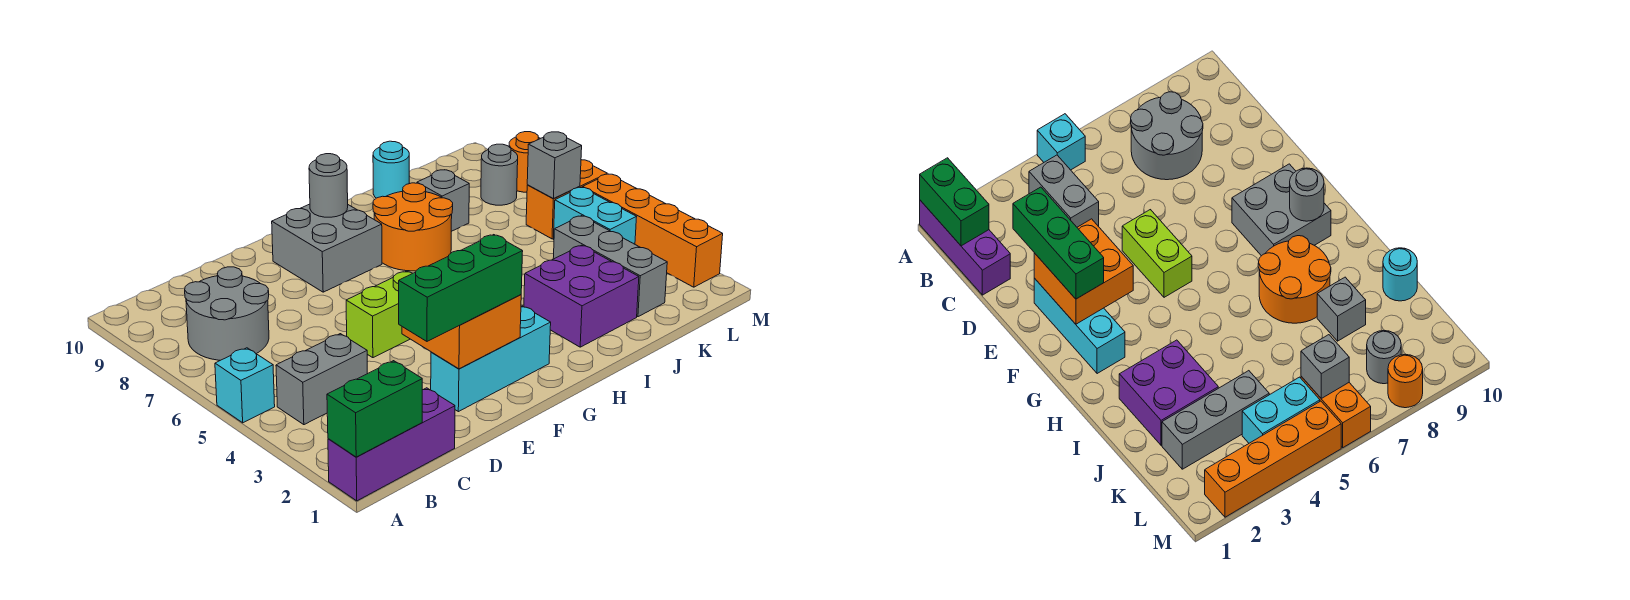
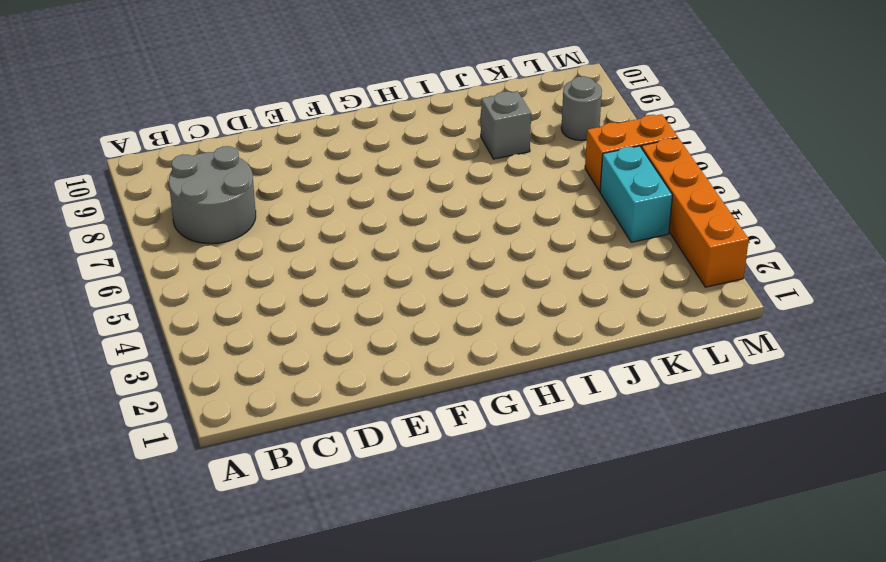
none -> purple 1x3 brick [328,388,455,501]
none -> cyan 1x1 brick [215,348,275,423]
none -> grey 1x2 brick [276,334,367,425]

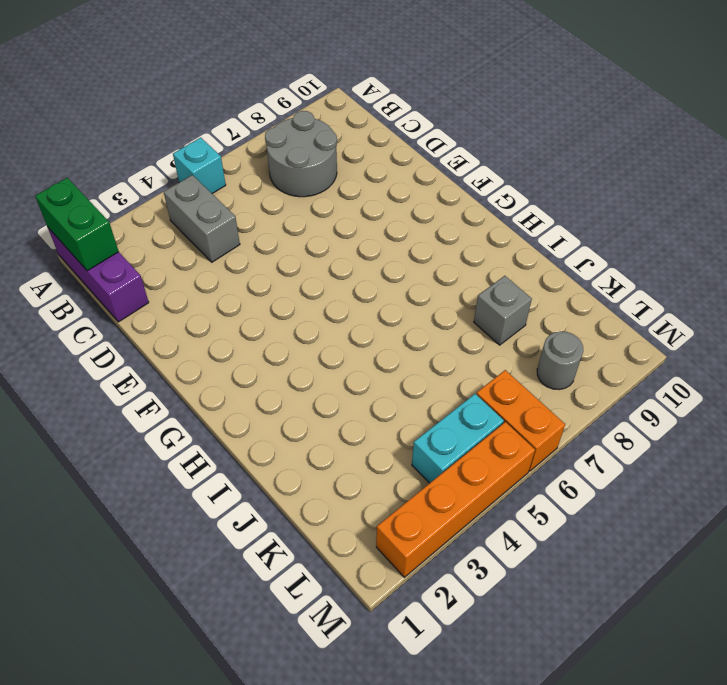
none -> cyan 1x3 brick [431,306,551,412]
none -> lime 1x2 brick [346,271,413,358]
none -> grey 2x2 brick [272,204,382,292]

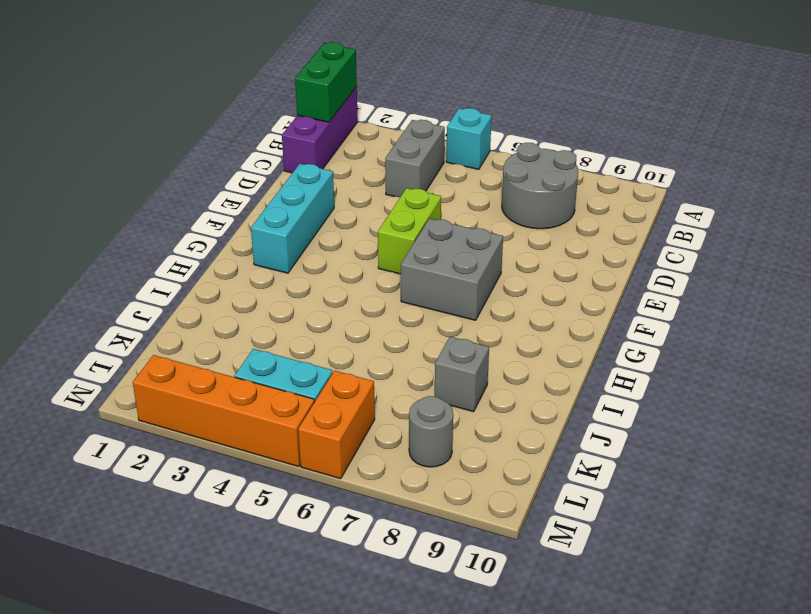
grey 2x2 brick [401,219,503,320] -> grey 2x2 brick moved to [272,204,382,292]
none -> orange 2x2 round brick [373,183,453,271]
none -> purple 2x2 brick [524,245,639,347]
none -> cyan 1x1 round brick [373,141,409,198]

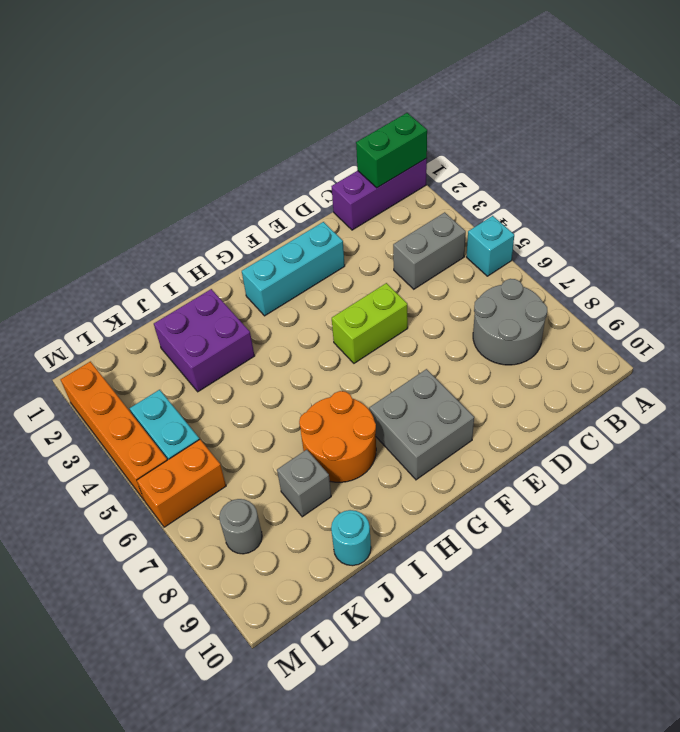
none -> grey 1x3 brick [553,216,667,317]
none -> orange 1x1 round brick [509,132,540,192]
none -> orange 2x2 brick [402,295,521,369]

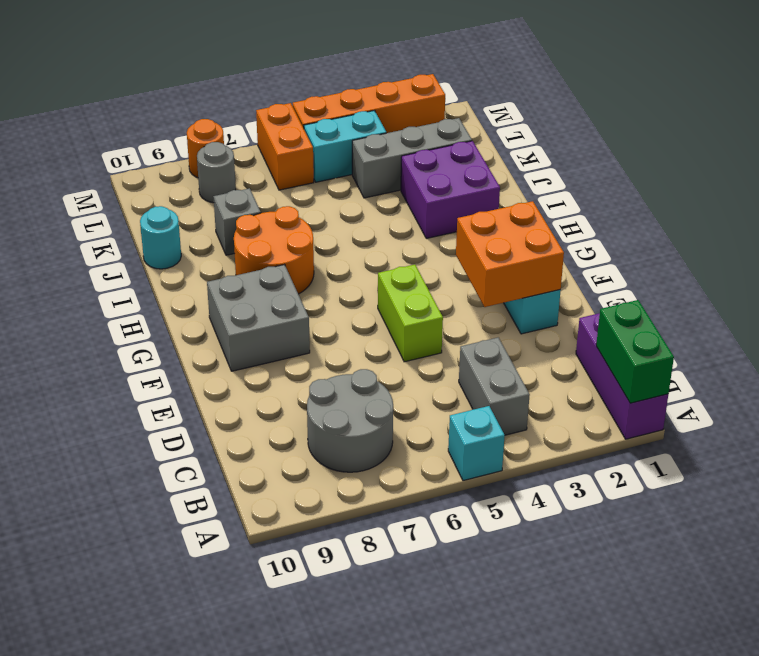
none -> grey 1x1 round brick [309,154,348,217]
none -> grey 1x1 brick [527,132,582,199]
none -> green 1x3 brick [399,235,523,341]

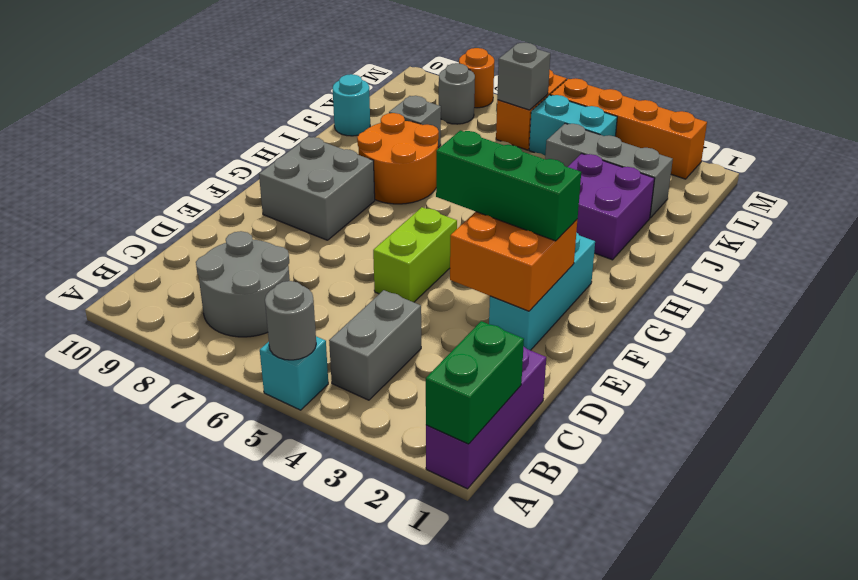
grey 1x1 round brick [265,281,316,360] -> grey 1x1 round brick moved to [309,154,348,217]
green 1x3 brick [436,130,581,241] -> green 1x3 brick turned to [399,235,523,341]

